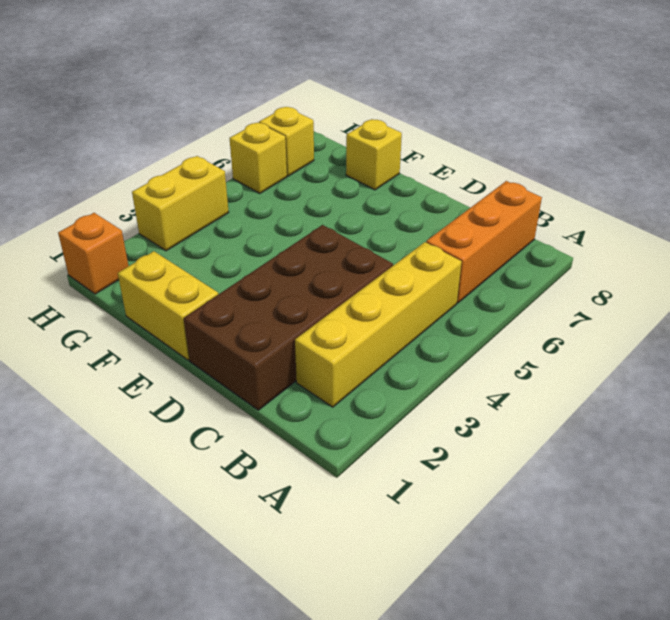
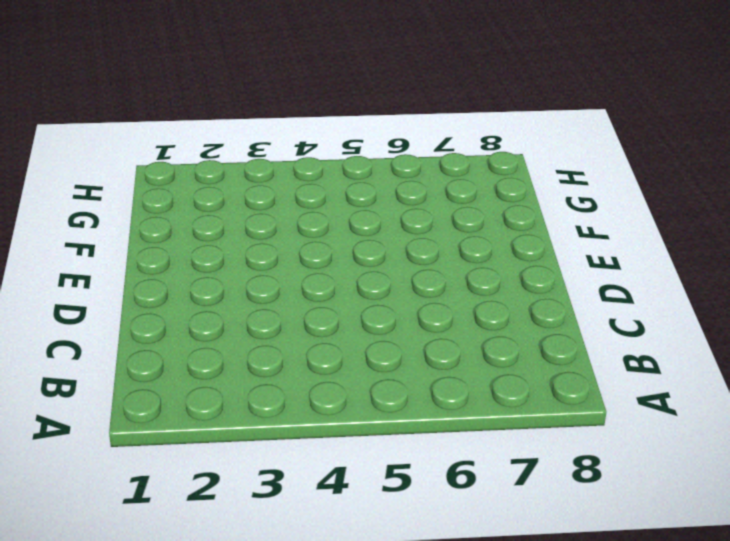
none -> yellow 1x4 brick [295,242,462,407]
none -> orange 1x3 brick [426,181,542,303]

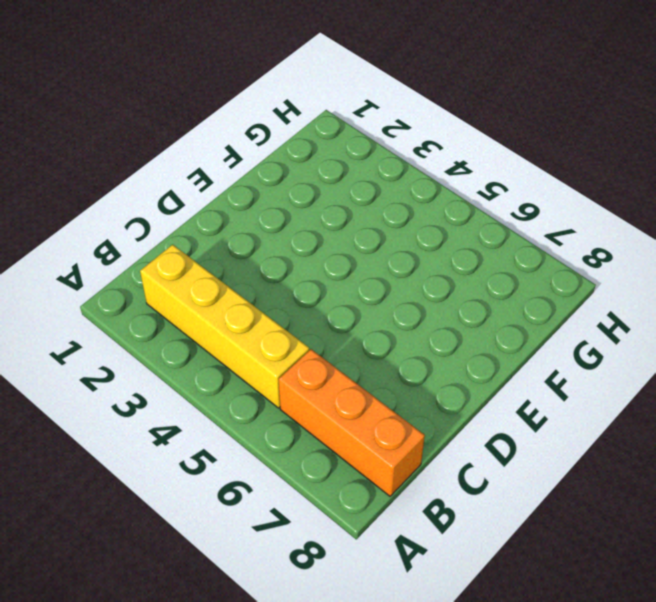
none -> brown 2x4 brick [183,225,393,410]
none -> yellow 1x2 brick [118,251,218,360]

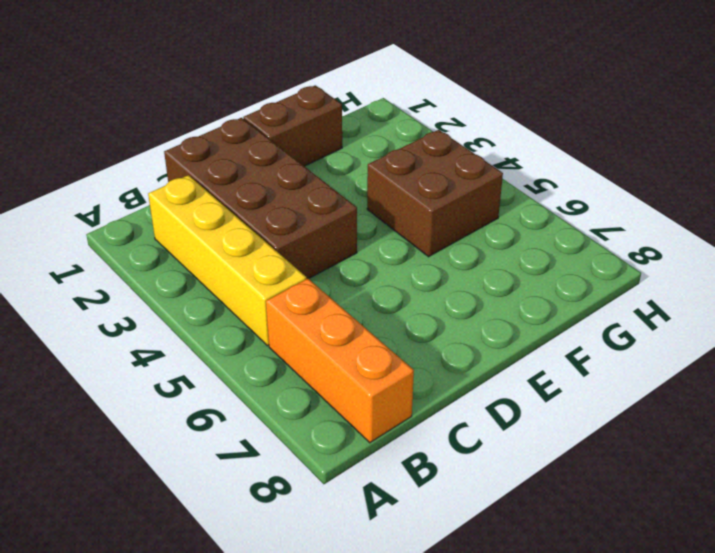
brown 1x2 brick [243,85,342,166] -> yellow 1x2 brick [118,251,218,360]
brown 2x2 brick [367,130,503,257] -> none
none -> yellow 1x1 brick [346,119,402,190]
none -> orange 1x1 brick [58,213,128,294]

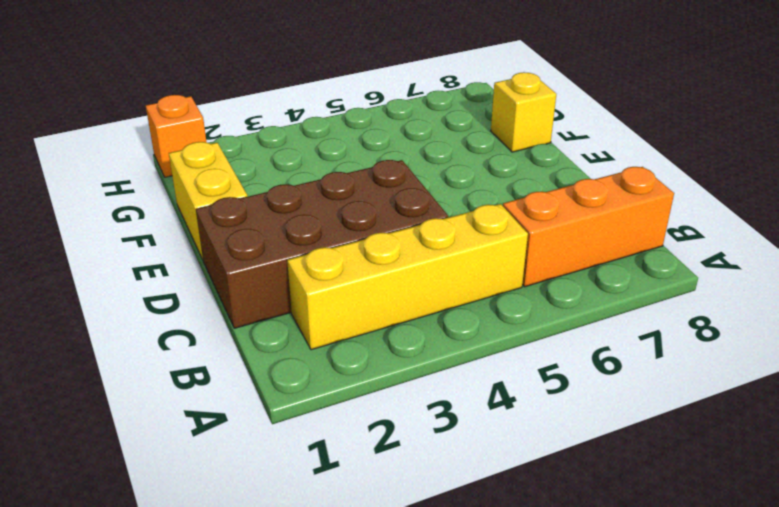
none -> yellow 1x2 brick [132,156,229,251]
none -> yellow 1x1 brick [230,122,287,193]

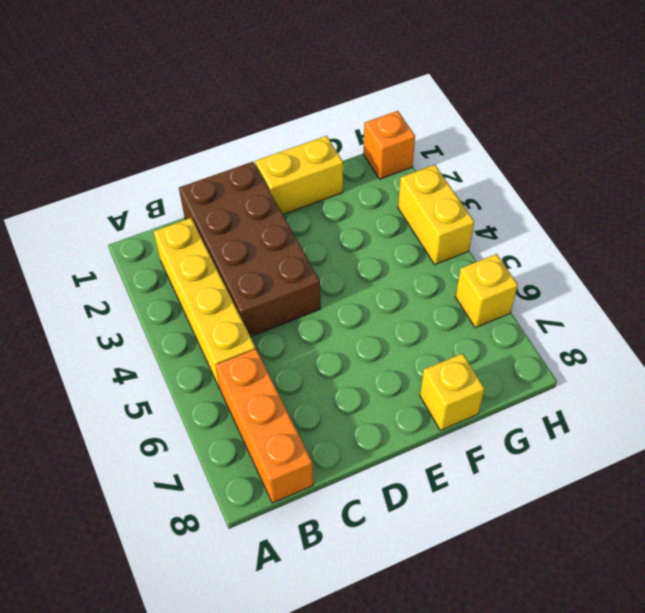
none -> yellow 1x1 brick [259,107,314,176]

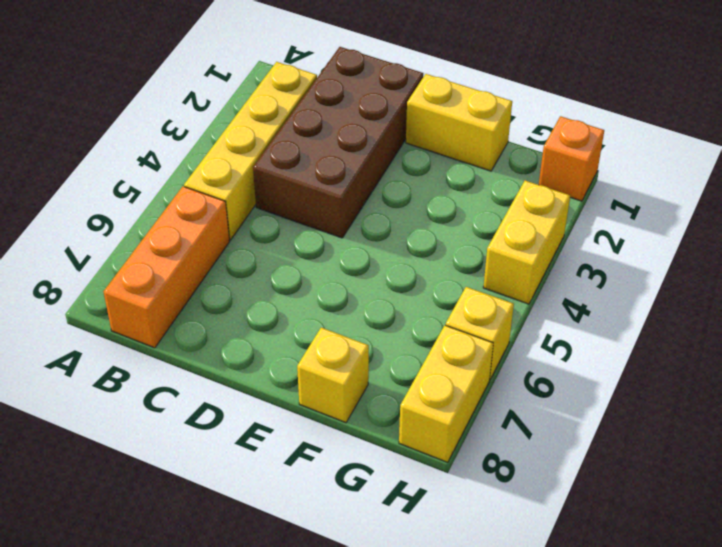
yellow 1x2 brick [399,325,493,462] -> yellow 1x1 brick [259,107,314,176]

